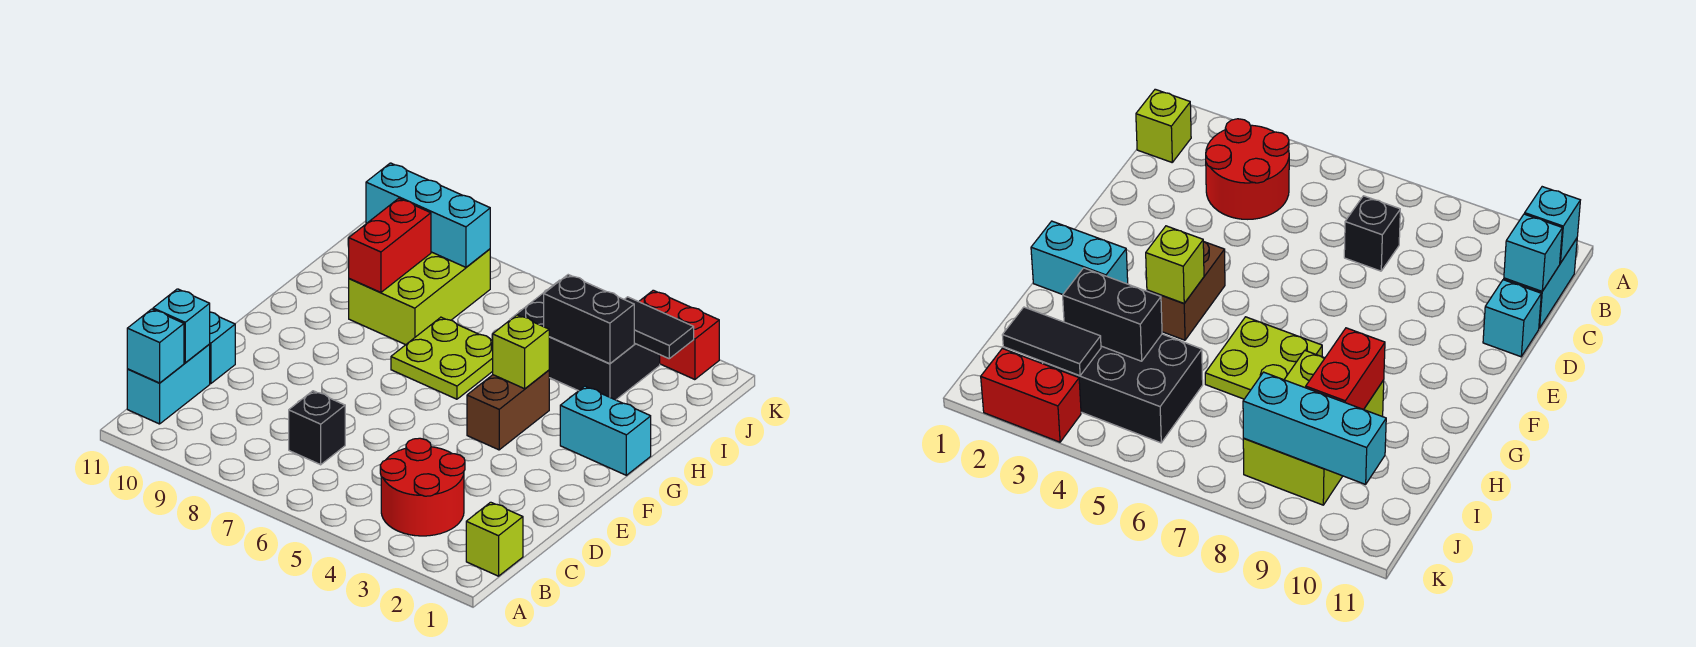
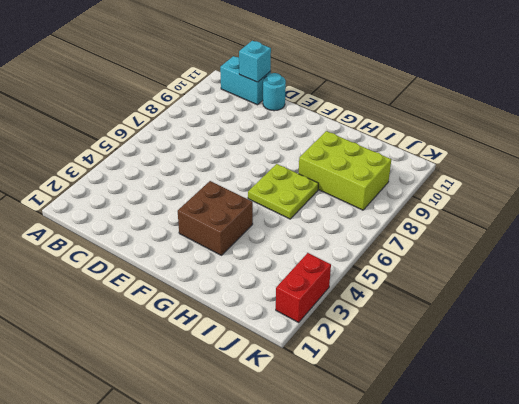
cyan 1x1 round brick [263,73,286,111] -> cyan 1x1 brick [209,312,235,384]
brown 2x2 brick [178,181,253,255] -> brown 1x2 brick [467,370,549,450]
none -> lime 1x1 brick [466,502,523,576]
none -> red 2x2 round brick [380,438,465,536]
none -> black 1x1 brick [289,391,345,465]

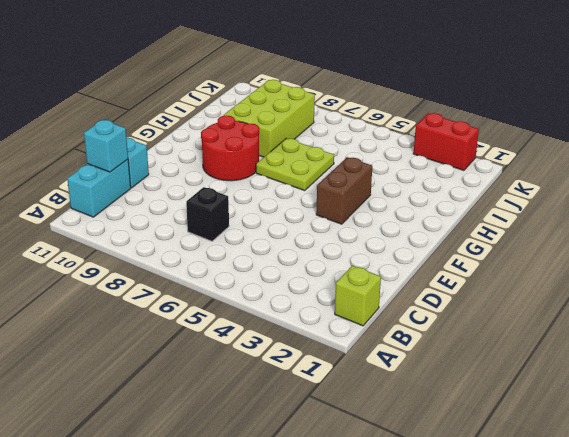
red 2x2 round brick [201,115,259,181] -> red 2x2 round brick moved to [380,438,465,536]
none -> cyan 1x2 brick [560,386,651,475]
none -> black 2x3 brick [510,280,660,400]
none -> cyan 1x1 brick [127,309,184,383]

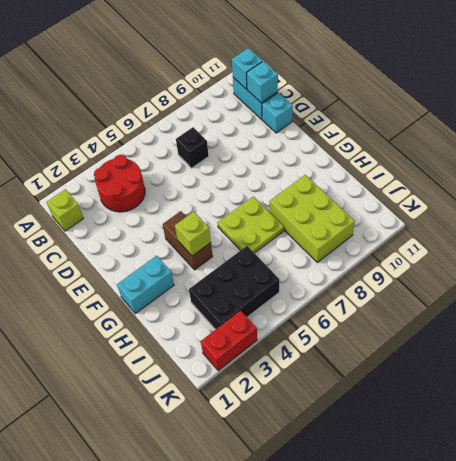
none -> red 1x2 brick [349,198,431,292]
none -> black 1x2 brick [544,275,634,364]
none -> black 1x2 tile [624,297,694,359]

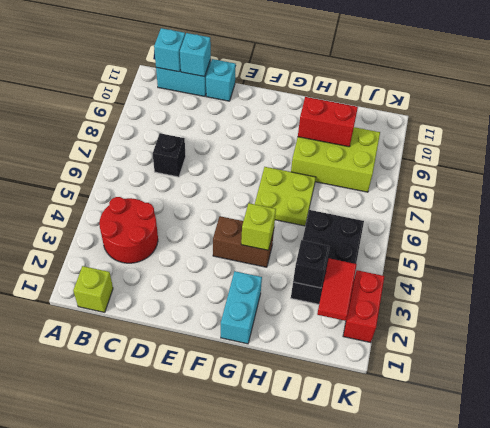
black 1x1 brick [293,240,330,288] -> black 1x2 brick [544,275,634,364]
red 1x2 tile [317,258,357,321] -> black 1x2 tile [624,297,694,359]
none -> cyan 1x3 brick [366,163,490,267]

